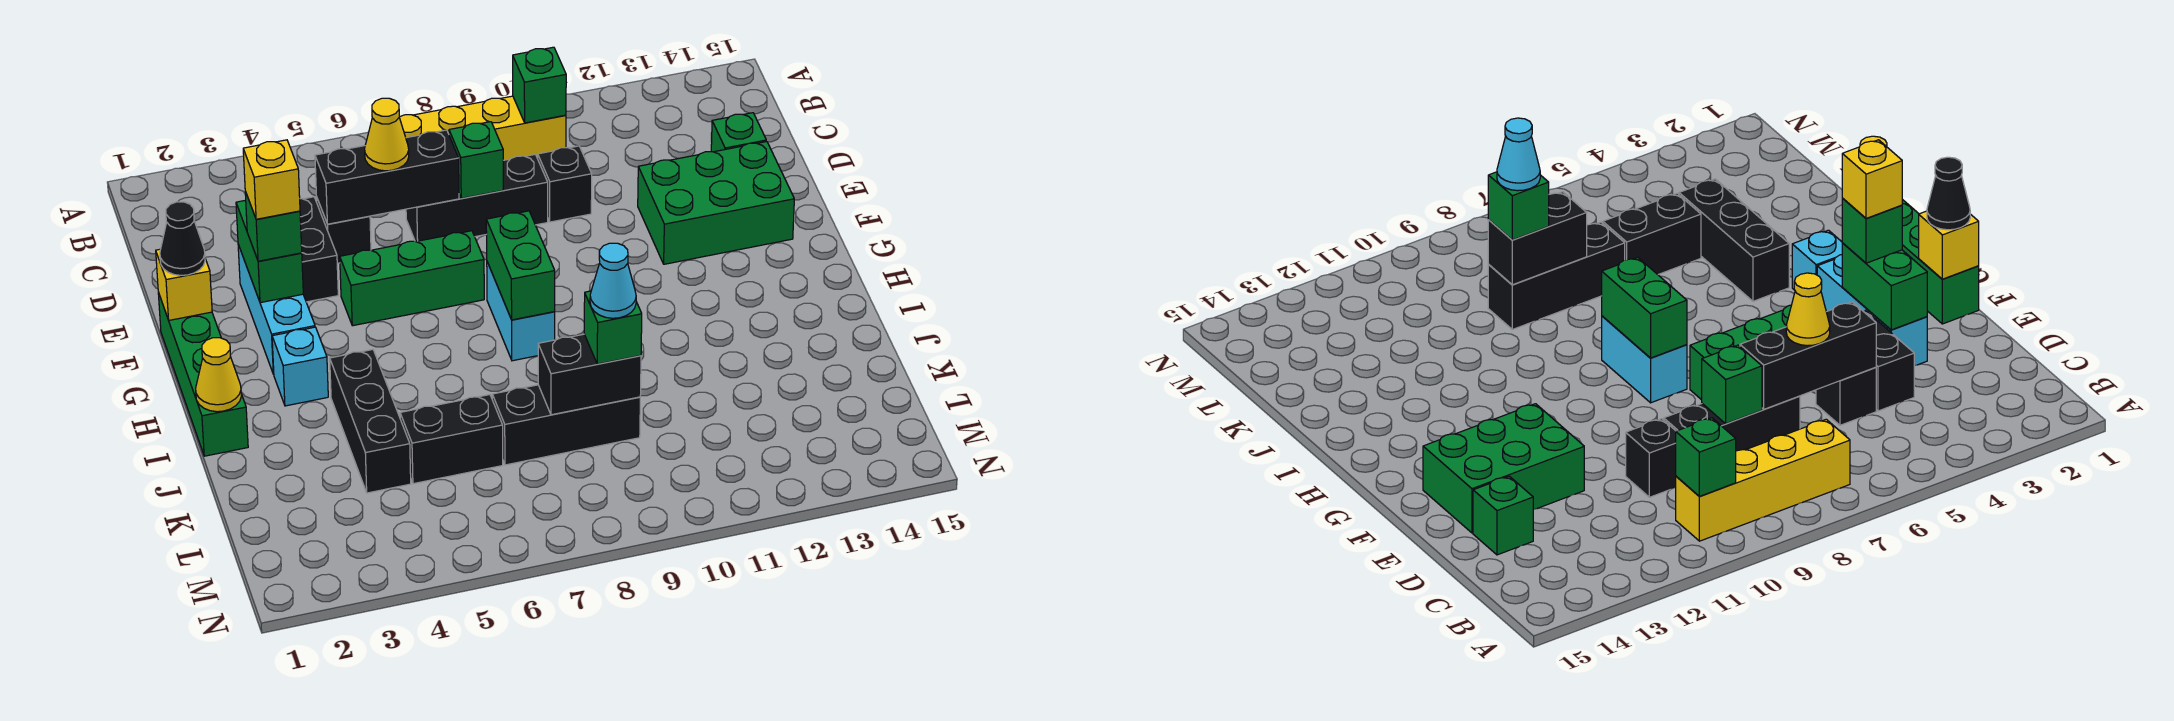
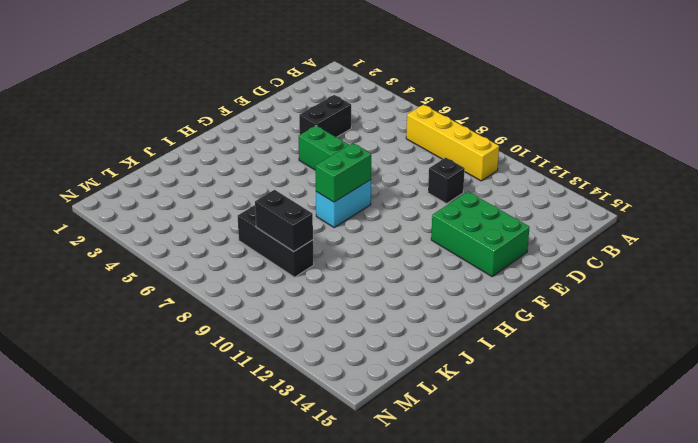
none -> black 1x1 brick [317,199,371,263]
none -> black 1x3 brick [406,154,548,242]
none -> green 1x1 brick [711,113,766,152]

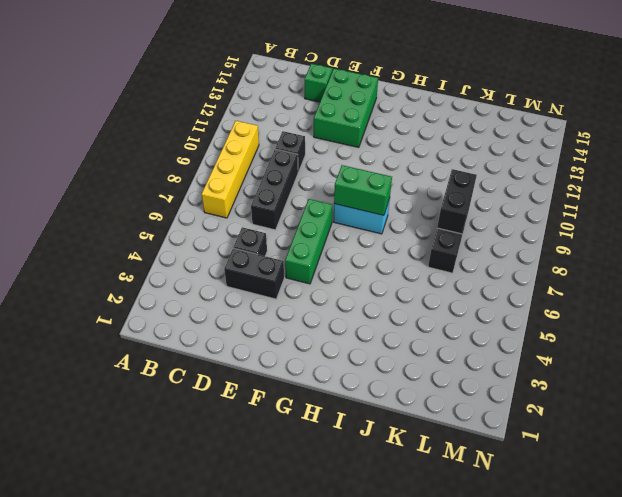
none -> cyan 1x3 brick [238,245,315,374]
none -> green 1x4 brick [158,292,248,456]
none -> cyan 1x1 brick [272,327,328,406]

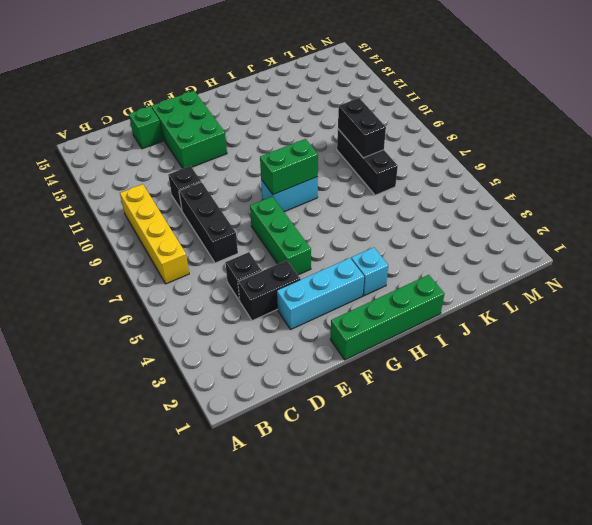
none -> black 1x3 brick [330,350,411,493]
none -> black 1x2 brick [400,395,503,484]
none -> green 1x1 brick [513,47,566,123]

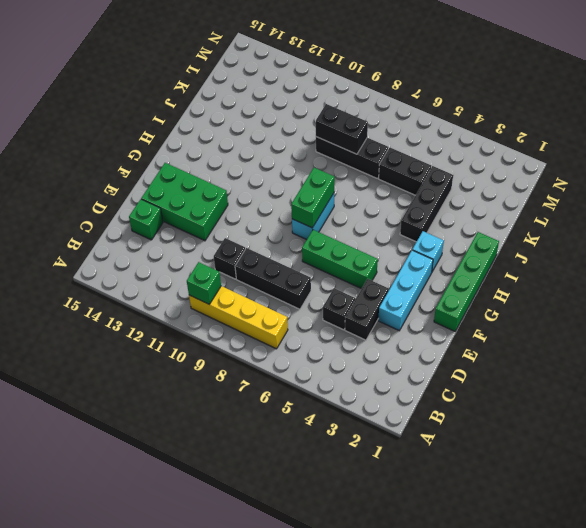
none -> black 1x3 brick [315,130,459,224]
none -> green 1x1 brick [449,122,503,198]
none -> green 1x2 brick [236,200,303,303]

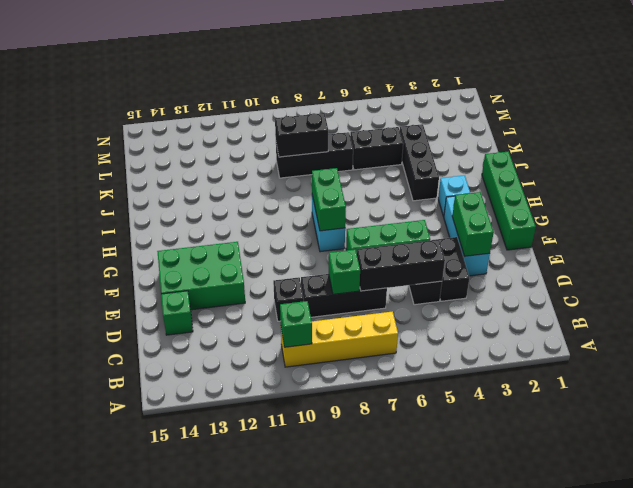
none -> yellow 1x1 brick [156,249,212,320]
none -> yellow 1x1 cone [196,338,241,412]
none -> yellow 1x1 cone [365,98,409,171]

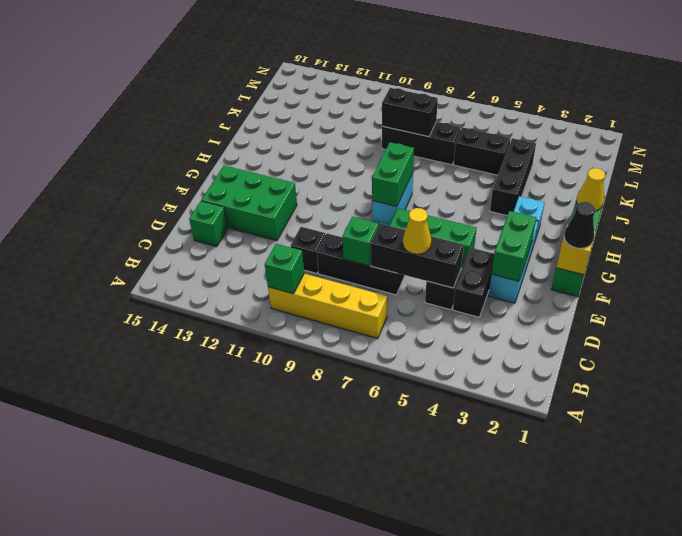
none -> green 1x1 brick [245,192,302,261]
none -> green 1x1 brick [584,291,642,364]
none -> yellow 1x1 brick [243,140,300,219]

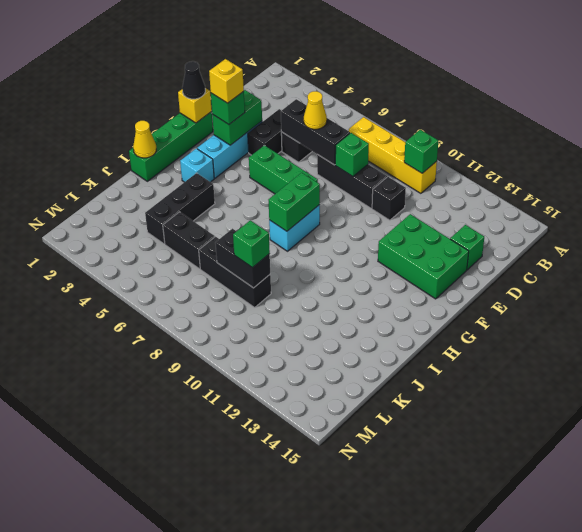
none -> cyan 1x1 cone [590,243,636,318]

